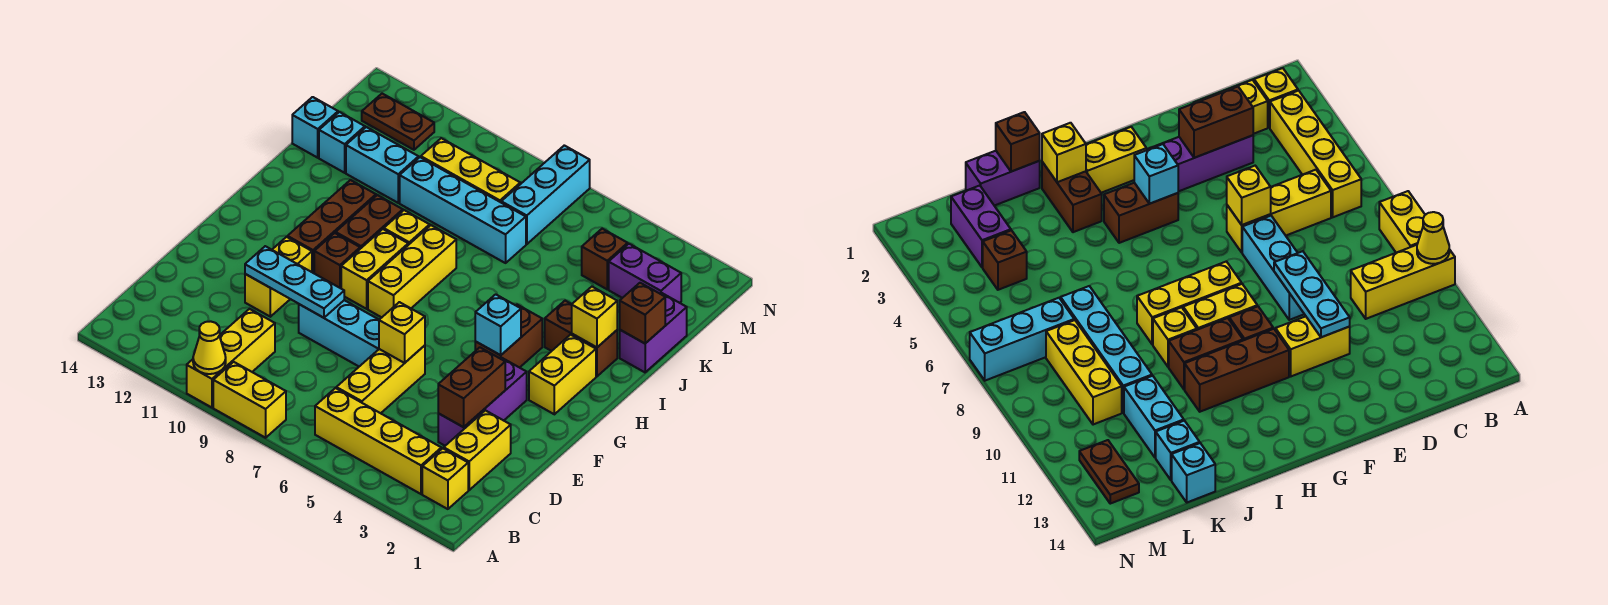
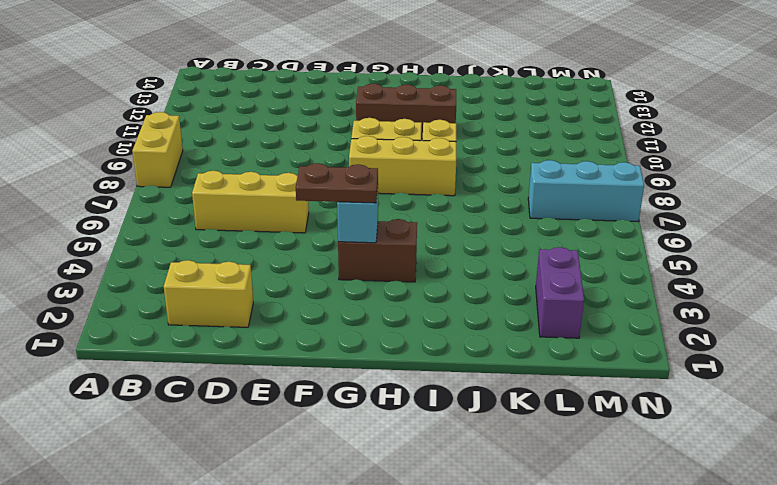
brown 1x2 plate [296,163,378,203] -> brown 1x2 plate turned to [362,94,434,150]
none -> yellow 1x3 brick [187,309,275,408]
none -> yellow 1x1 brick [422,448,468,509]
none -> yellow 1x4 brick [315,388,441,494]
none -> purple 1x3 brick [438,358,527,446]

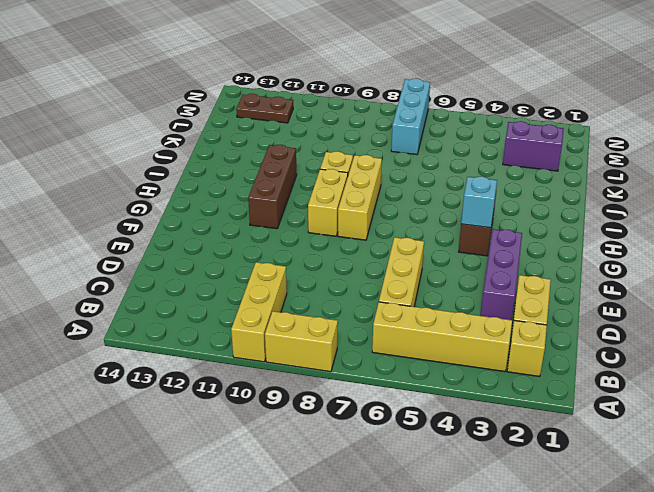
none -> cyan 1x3 brick [299,300,379,366]
none -> yellow 1x2 brick [245,237,312,317]
none -> yellow 1x2 brick [529,335,596,414]
none -> brown 1x1 brick [314,233,360,288]

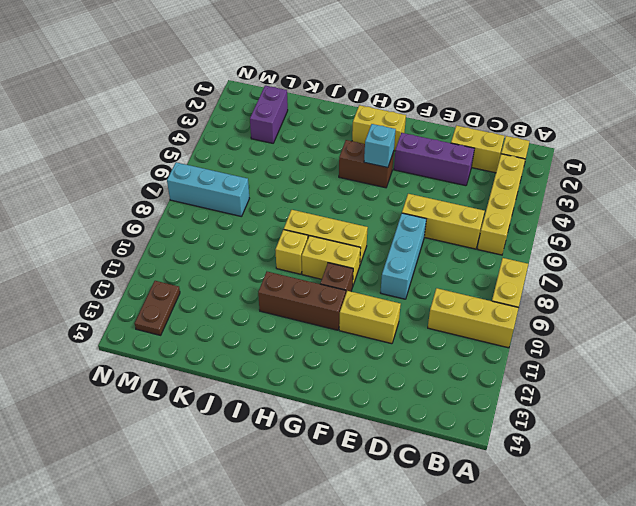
none -> brown 1x2 brick [336,195,403,249]
none -> brown 1x2 brick [545,301,617,376]
none -> purple 1x2 brick [620,293,687,372]
none -> cyan 1x4 brick [400,157,526,263]

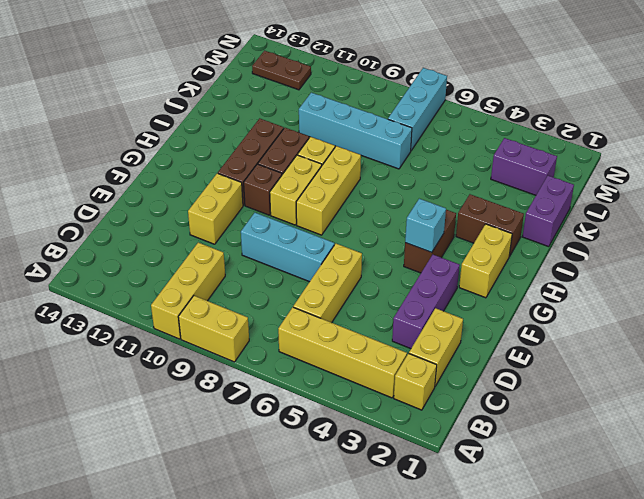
none -> cyan 1x2 brick [346,127,419,203]
none -> cyan 1x1 brick [319,112,365,173]
none -> cyan 1x1 brick [292,97,338,158]
none -> brown 1x1 brick [582,229,628,289]

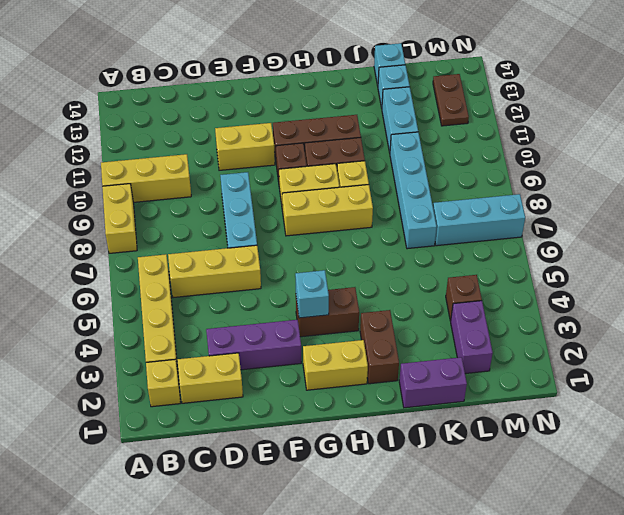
none -> yellow 1x3 brick [421,138,520,202]
none -> yellow 1x1 cone [193,321,226,374]
none -> brown 1x2 brick [438,347,505,427]
none -> yellow 1x1 brick [379,302,425,363]

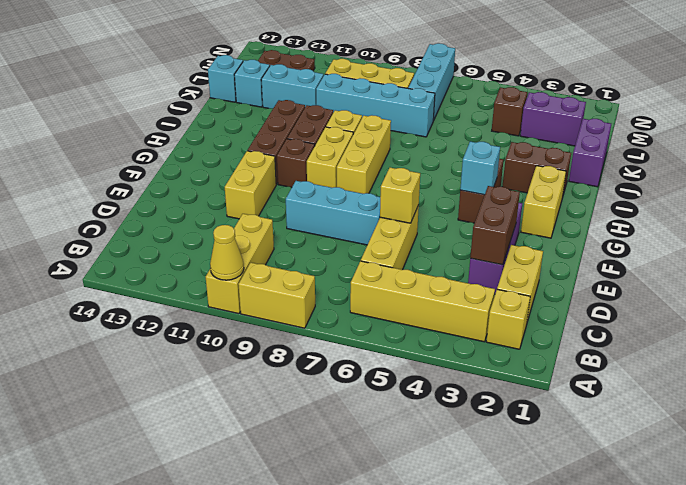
none -> cyan 1x3 plate [245,246,344,318]
none -> yellow 1x1 brick [572,287,617,347]
none -> brown 1x1 brick [620,283,665,343]

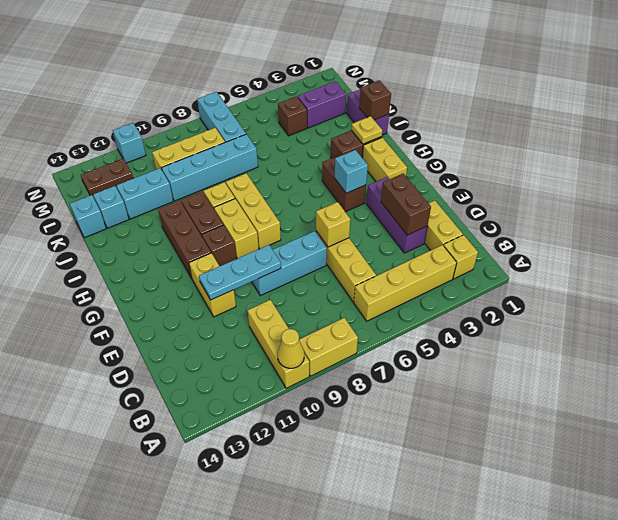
yellow 1x1 plate [351,116,382,144] -> yellow 1x1 brick [572,287,617,347]
cyan 1x1 brick [113,123,146,163] -> none

